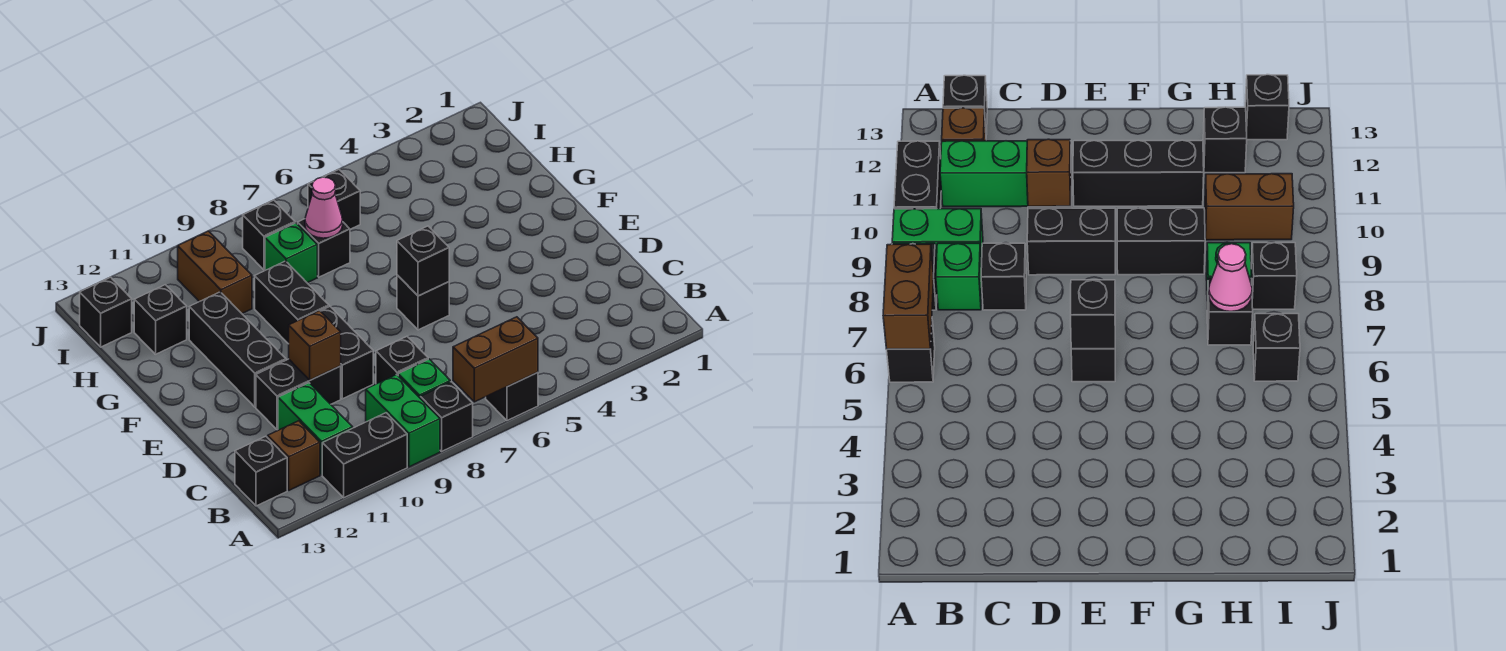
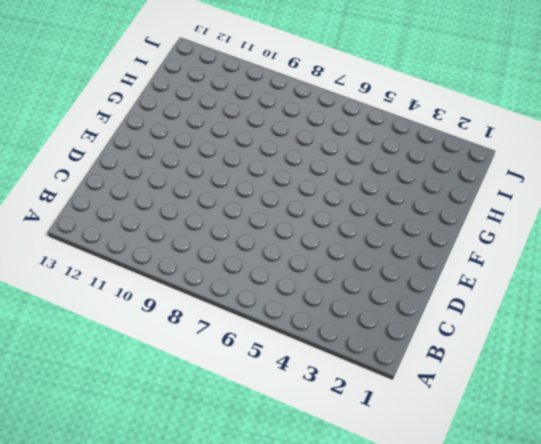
none -> black 1x1 brick [486,372,538,421]
none -> black 1x1 brick [420,382,473,451]
none -> green 1x2 brick [366,375,440,467]

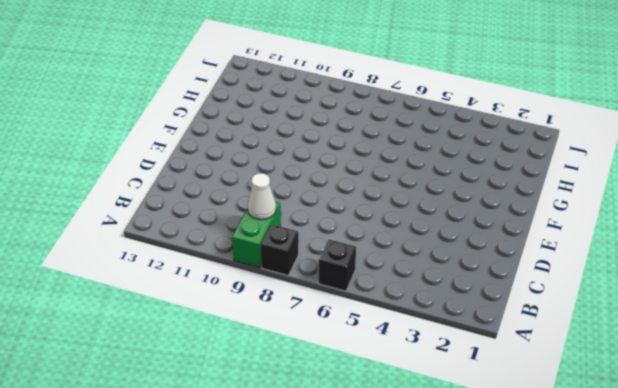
white 1x1 cone [247,173,276,220] -> none
none -> black 1x2 brick [322,413,407,498]
none -> green 1x1 brick [398,359,450,398]
none -> green 1x2 brick [278,383,353,475]

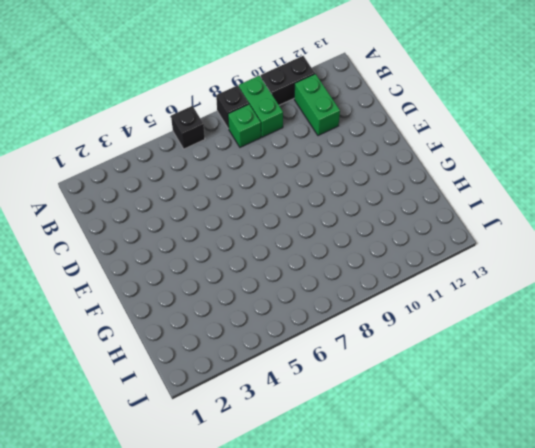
none -> brown 1x1 brick [268,421,320,490]
none -> black 1x1 brick [235,436,287,506]
none -> black 1x1 brick [376,337,428,384]

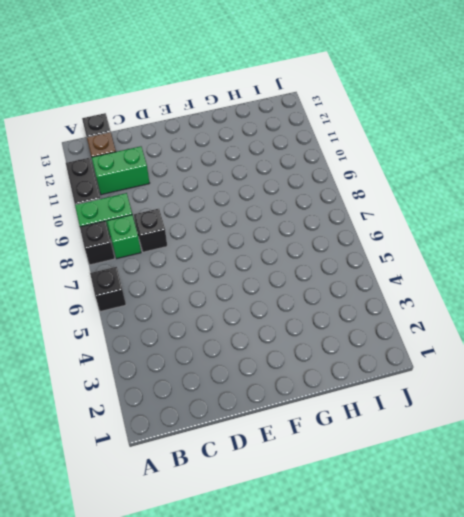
none -> black 1x2 brick [321,307,373,399]
none -> black 1x2 brick [256,359,341,430]
none -> black 1x1 brick [397,275,449,330]

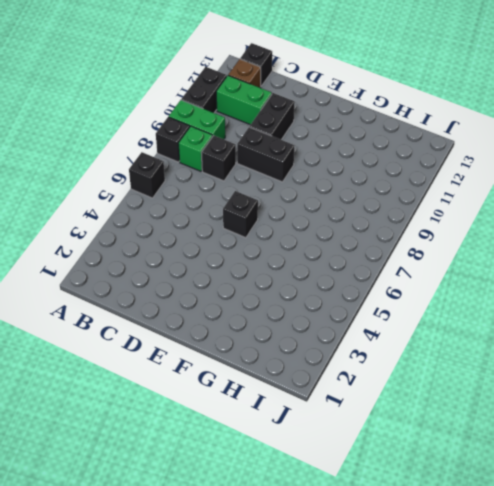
none -> black 1x3 brick [189,292,286,407]
none -> black 1x2 brick [255,261,329,344]
none -> black 1x1 brick [298,219,350,277]

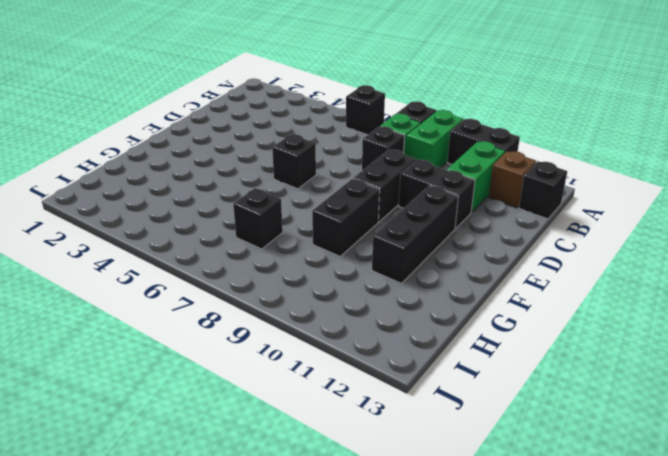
none -> green 1x1 brick [265,223,317,283]
none -> brown 1x2 brick [178,231,252,313]
none -> black 1x1 brick [134,285,187,354]

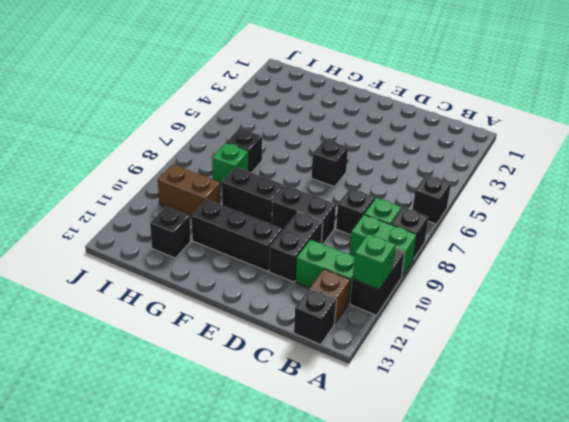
green 1x1 brick [353,234,396,289] -> none
none -> black 1x1 brick [308,169,360,229]
none -> black 1x1 brick [243,200,295,270]
none -> black 1x1 brick [80,277,132,347]

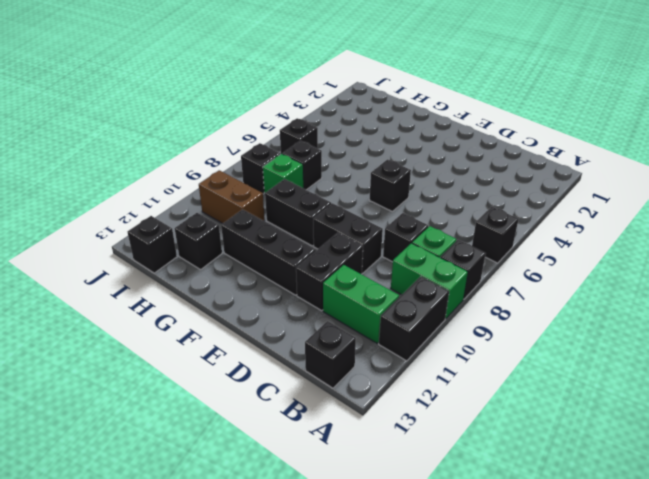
none -> brown 1x1 brick [268,421,320,490]
none -> brown 1x2 brick [453,317,538,402]
none -> brown 1x1 brick [289,311,341,380]

